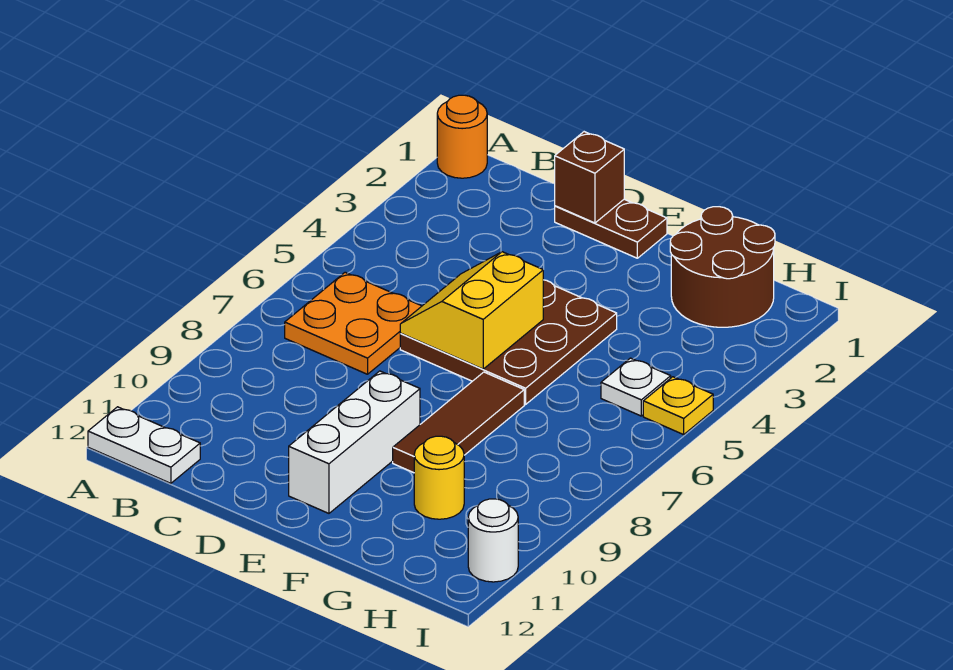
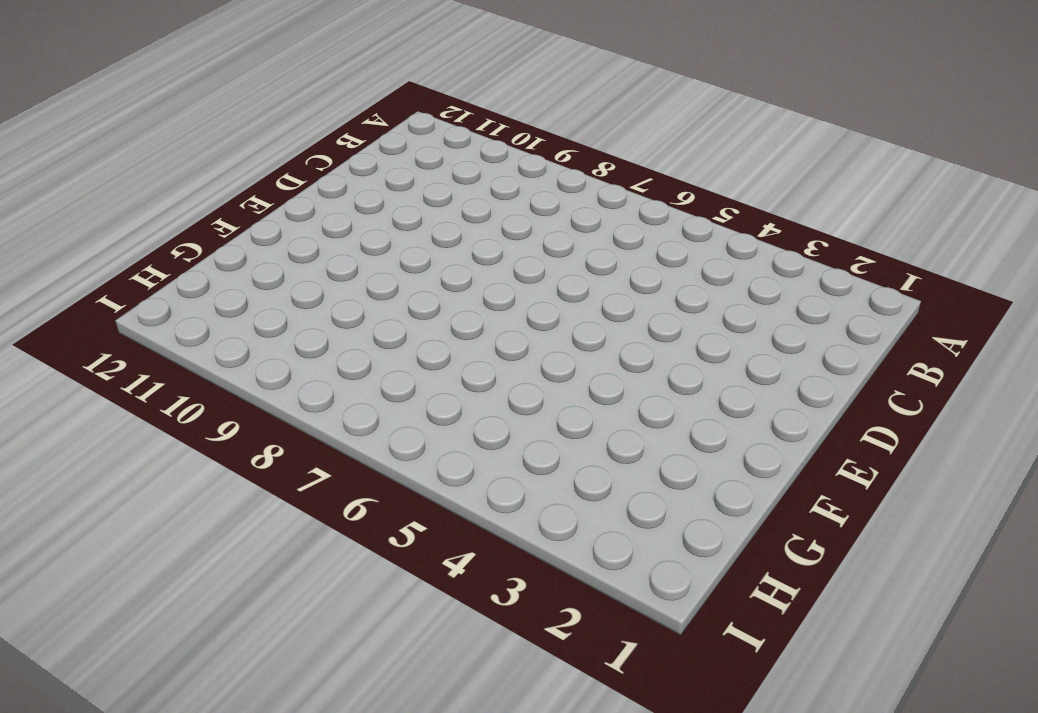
none -> orange 1x1 round brick [437,95,487,178]
none -> white 1x2 plate [88,407,200,483]
none -> orange 2x2 plate [285,272,421,374]

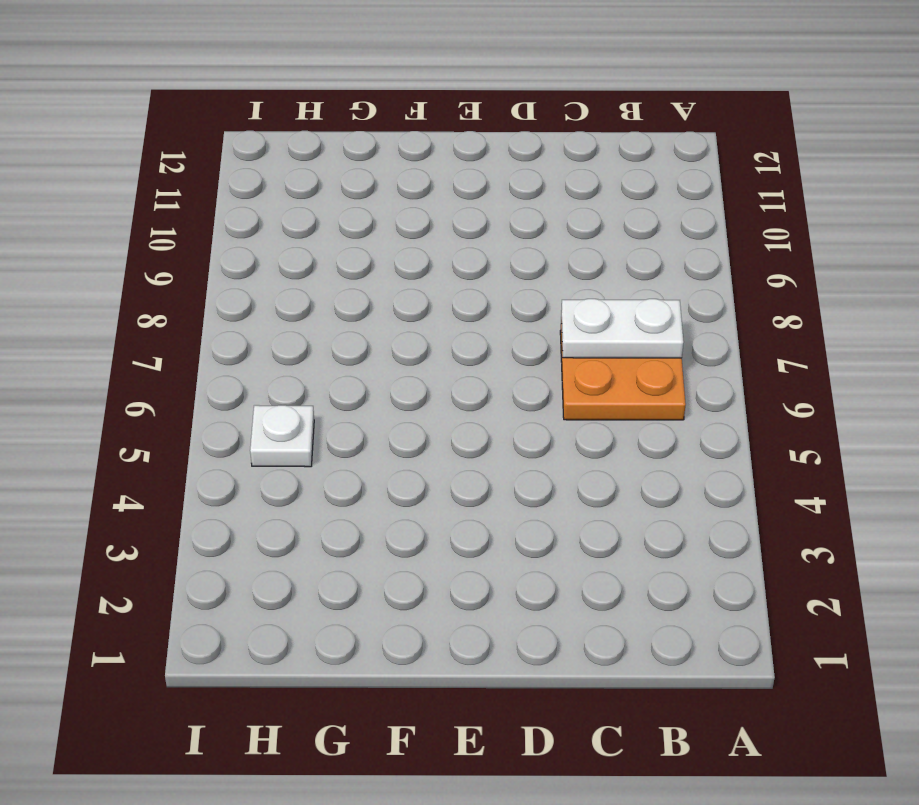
white 1x2 plate [561,299,684,358] -> white 1x2 plate moved to [88,407,200,483]
none -> orange 1x1 round brick [437,95,487,178]
none -> brown 1x2 plate [555,199,667,258]
none -> brown 3x3 plate [400,280,617,404]

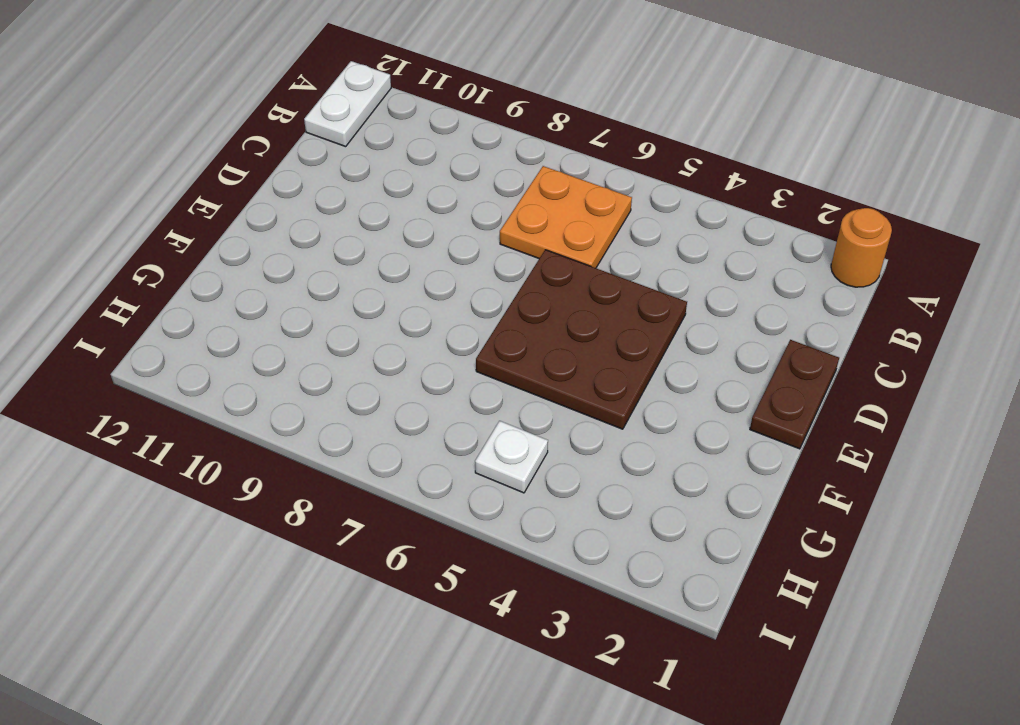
none -> white 1x3 brick [289,371,420,513]
none -> brown 1x3 tile [393,372,524,473]
none -> brown 2x2 round brick [670,207,775,327]

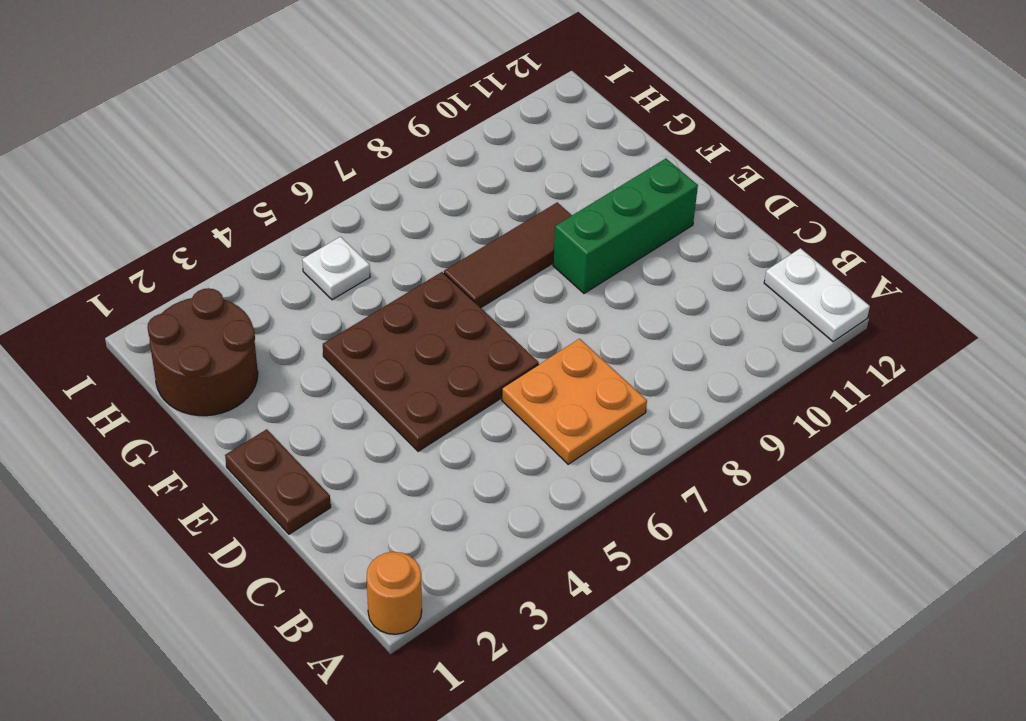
green 1x3 brick [553,159,698,293] -> white 1x3 brick [289,371,420,513]
none -> yellow 1x1 round brick [414,436,464,519]
none -> yellow 1x1 plate [643,377,713,435]
none -> white 1x1 round brick [468,499,518,582]

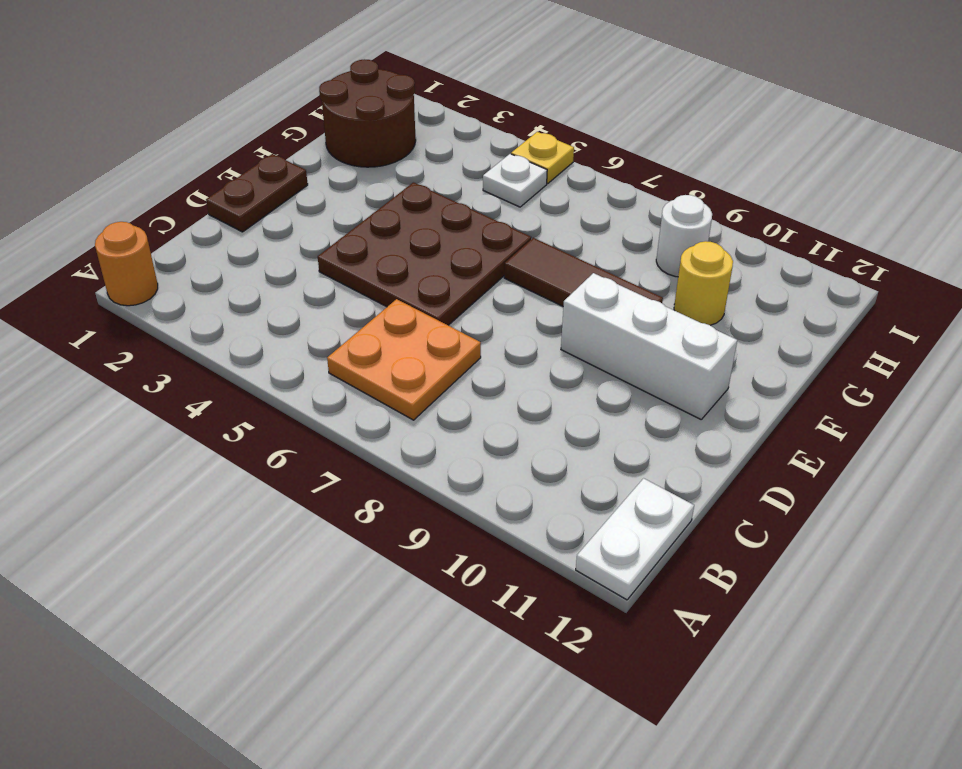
white 1x1 round brick [656,195,712,277] -> white 1x1 round brick moved to [468,499,518,582]
none -> brown 1x1 brick [555,132,624,223]
none -> yellow 2x2 slope [400,252,543,369]

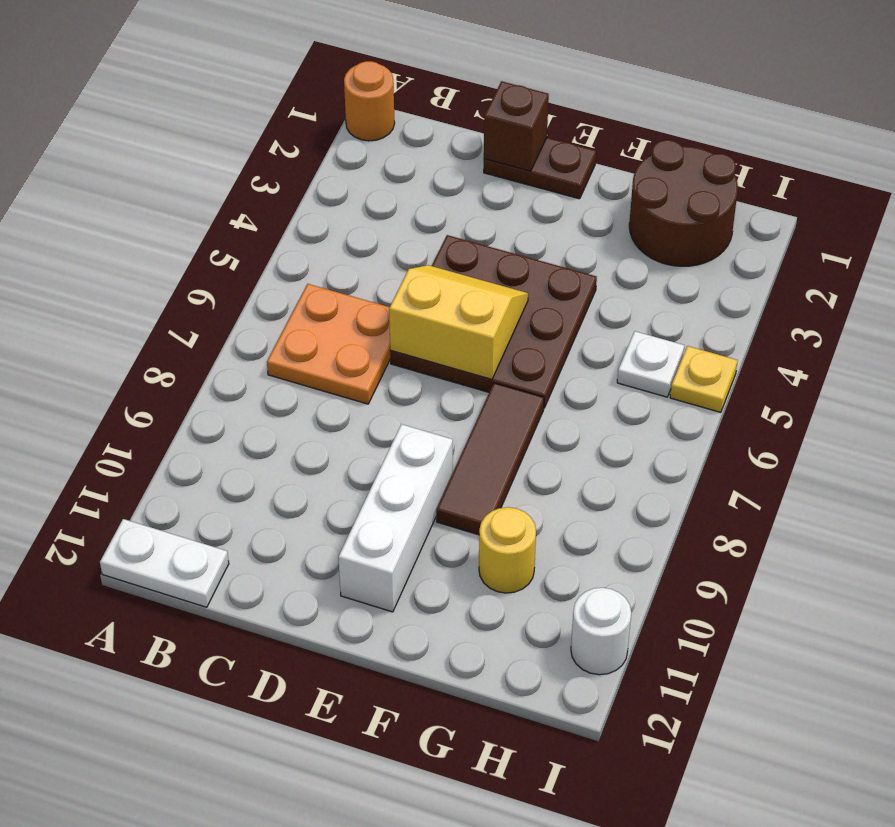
yellow 2x2 slope [389,265,528,380] -> yellow 2x2 slope turned to [400,252,543,369]

